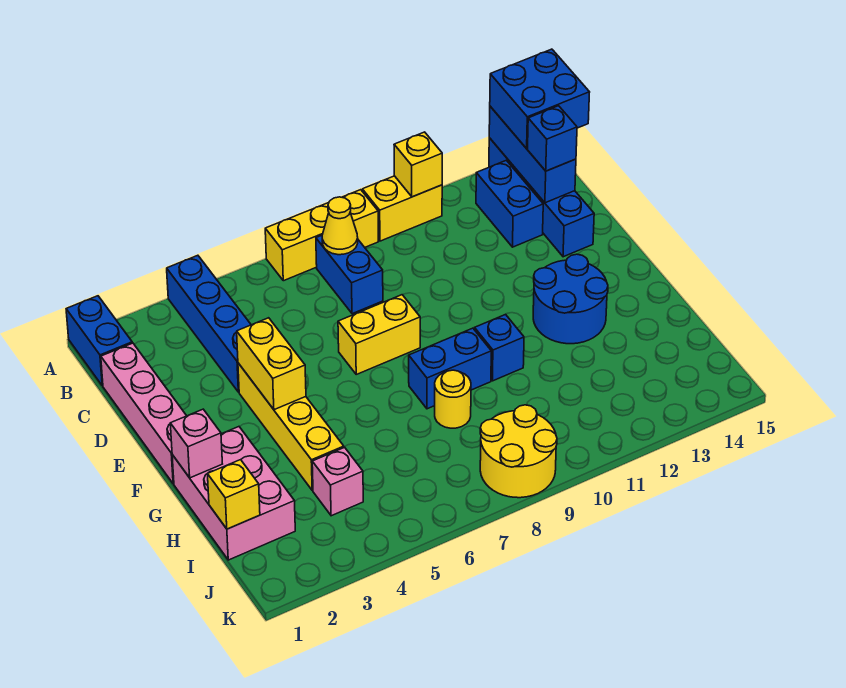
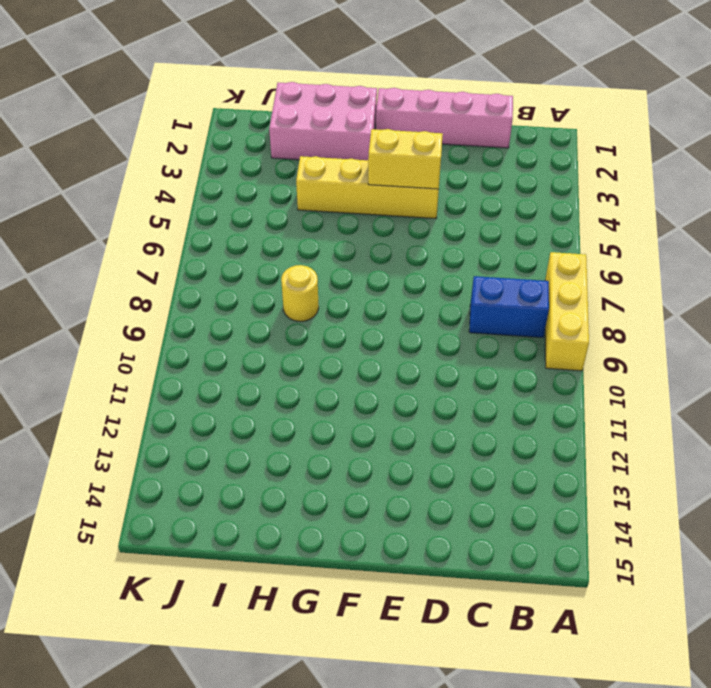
none -> blue 1x2 brick [66,296,132,386]
none -> blue 1x4 brick [167,255,251,392]
none -> yellow 1x2 brick [362,176,442,241]

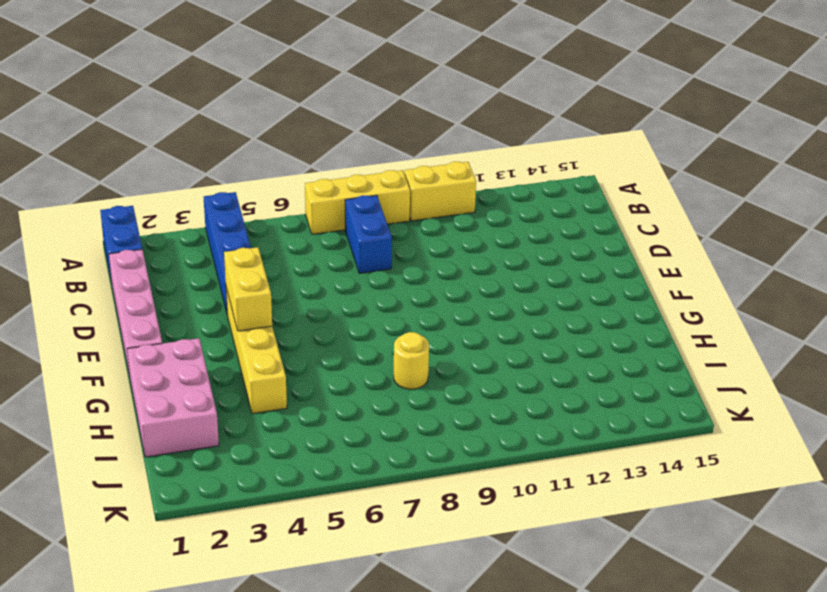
none -> blue 1x4 brick [489,138,594,257]
none -> blue 1x2 brick [476,160,543,247]
none -> yellow 1x2 brick [338,295,420,374]

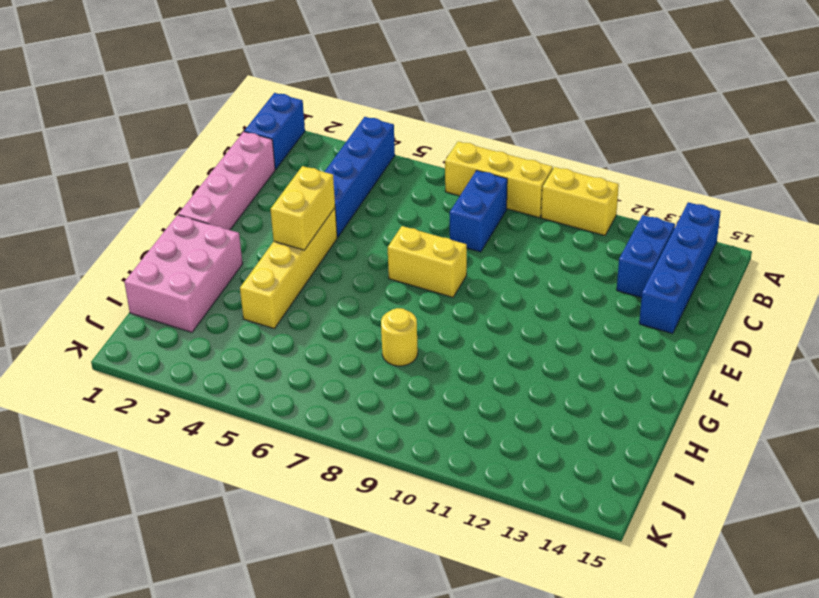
none -> blue 2x2 round brick [533,254,608,344]
none -> blue 1x2 brick [409,328,491,409]
none -> blue 1x1 brick [475,314,524,381]

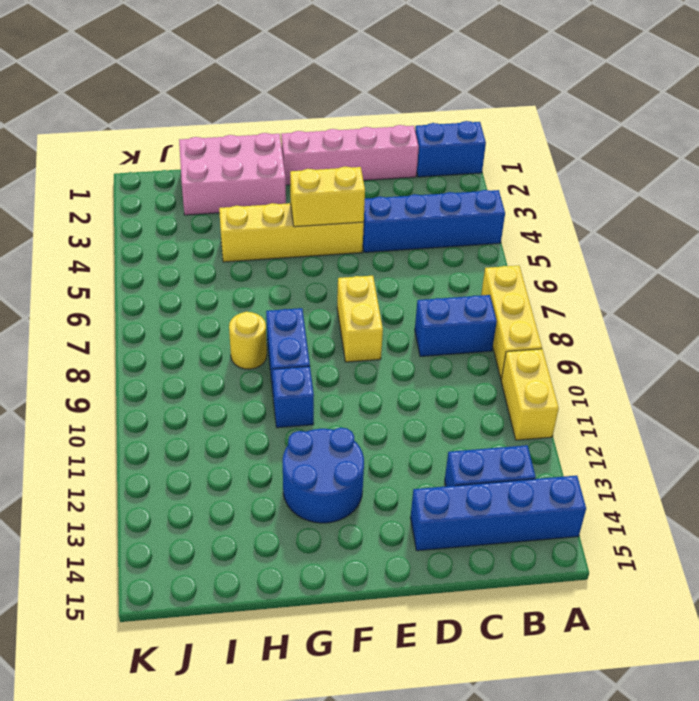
none -> pink 1x1 brick [312,447,363,516]
none -> yellow 2x2 round brick [480,405,557,498]
none -> yellow 1x1 brick [394,132,442,197]

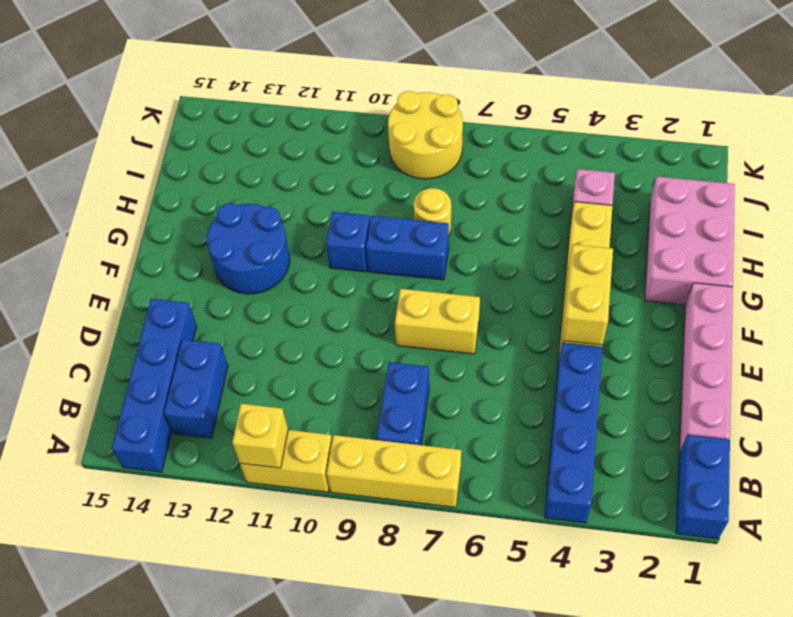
none -> blue 1x3 brick [489,106,576,203]
none -> yellow 1x1 cone [322,197,358,255]
none -> pink 1x1 brick [170,409,222,478]

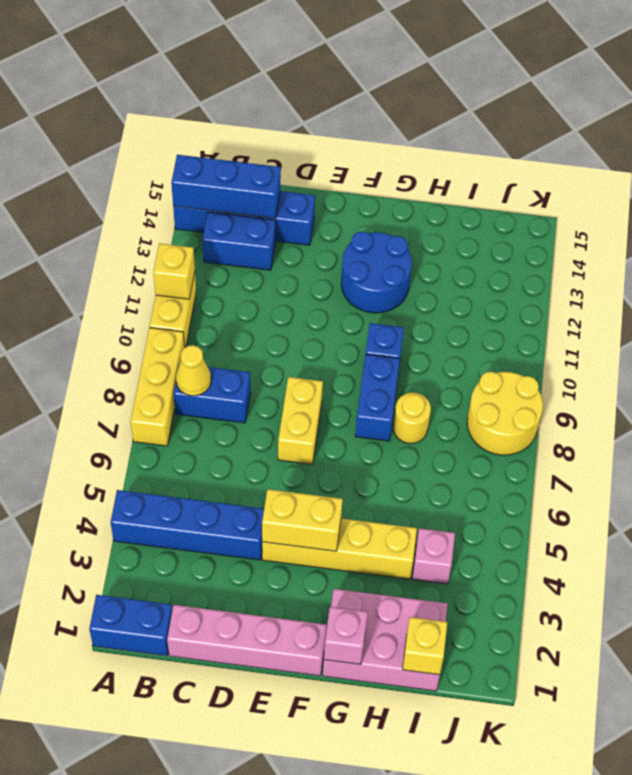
none -> blue 2x2 brick [490,49,590,149]
none -> blue 1x1 brick [528,106,577,171]

